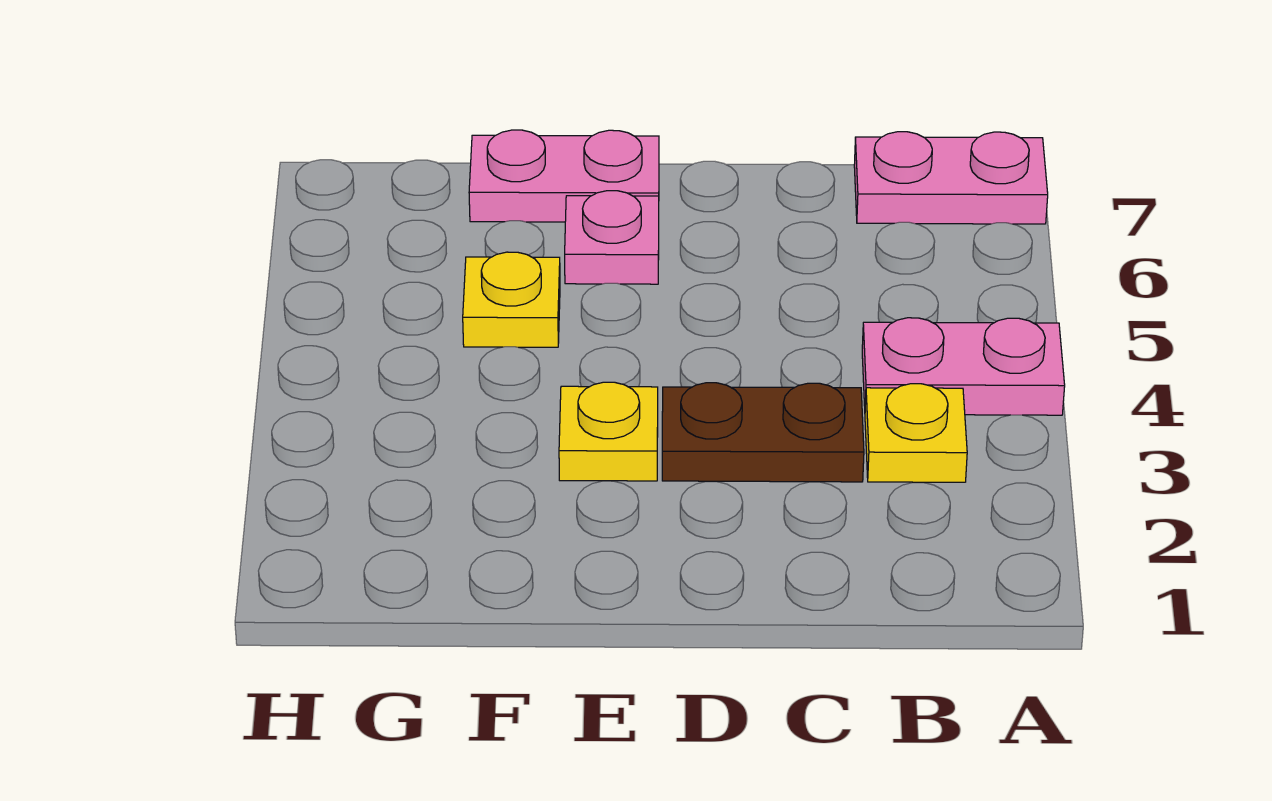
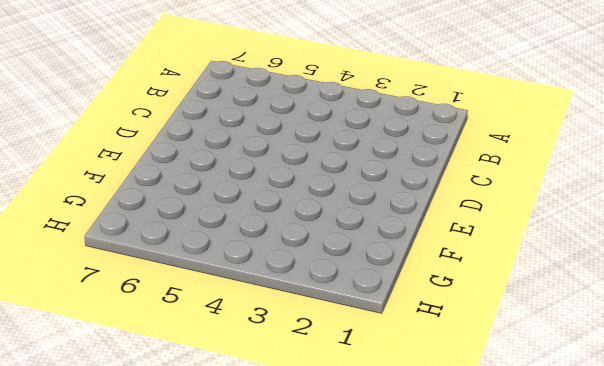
none -> pink 1x2 plate [862,318,1065,415]
none -> pink 1x2 plate [854,132,1048,224]

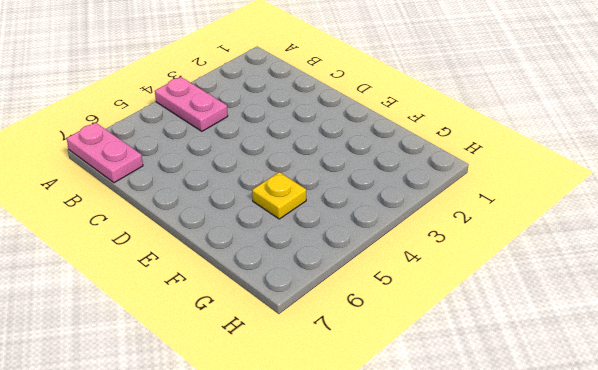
none -> yellow 1x1 plate [865,384,967,482]
none -> brown 1x2 plate [662,383,864,482]

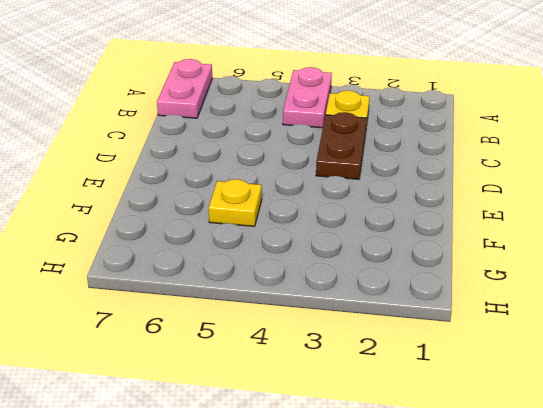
none -> yellow 1x1 plate [559,382,658,481]
none -> pink 1x1 plate [565,191,659,284]

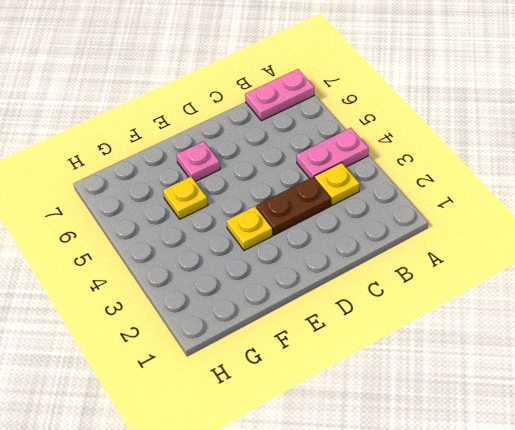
none -> pink 1x2 plate [469,130,659,222]

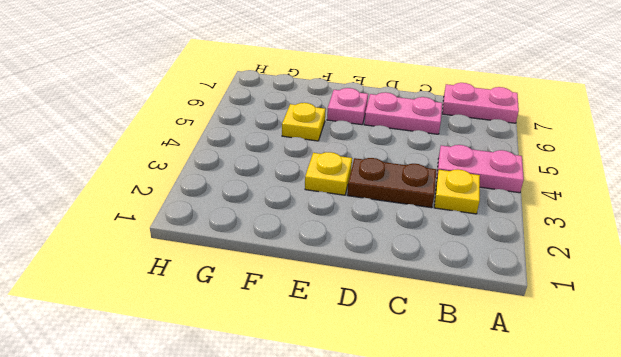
pink 1x2 plate [364,92,442,134] -> pink 1x2 plate moved to [469,130,659,222]

